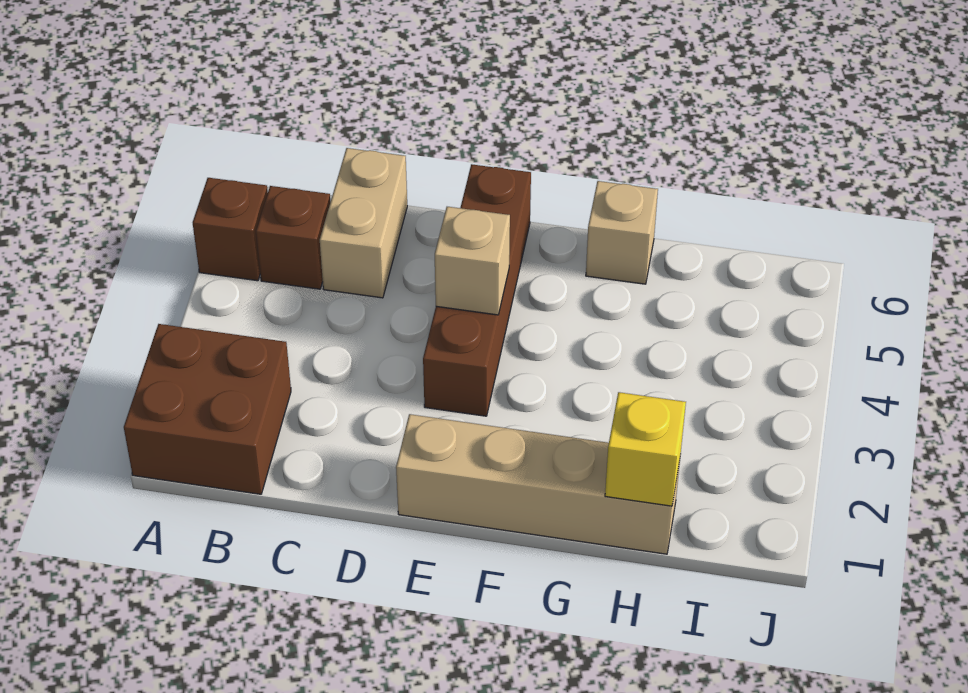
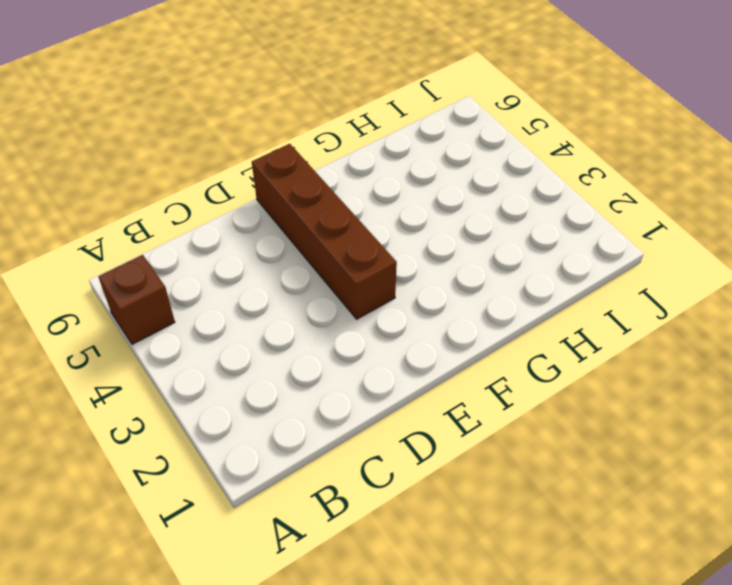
none -> brown 2x2 brick [124,324,291,494]
none -> brown 1x1 brick [256,186,330,289]

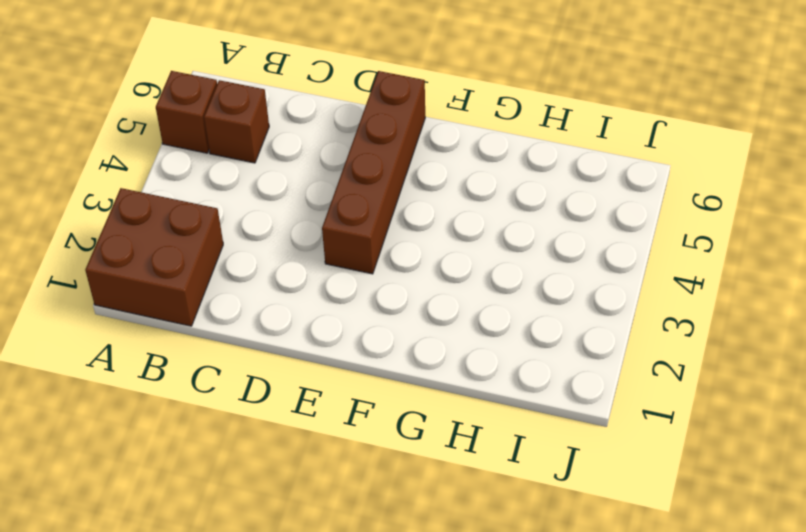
none -> tan 1x2 brick [320,148,407,298]
none -> tan 1x4 brick [396,414,680,554]

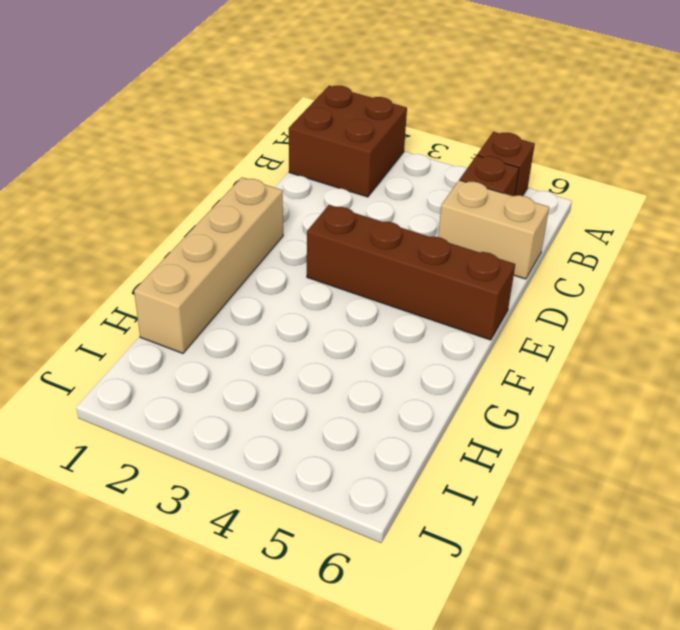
none -> tan 1x1 brick [586,181,658,284]
none -> tan 1x1 brick [435,207,510,315]

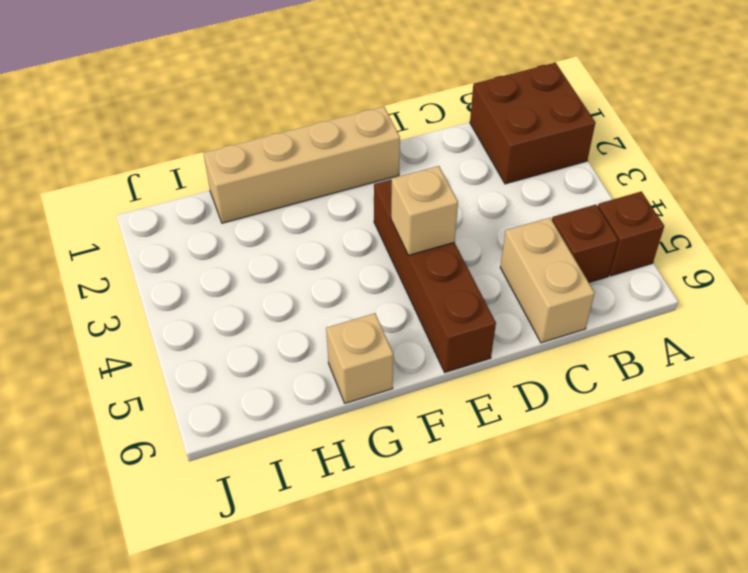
none -> yellow 1x1 brick [605,392,686,506]

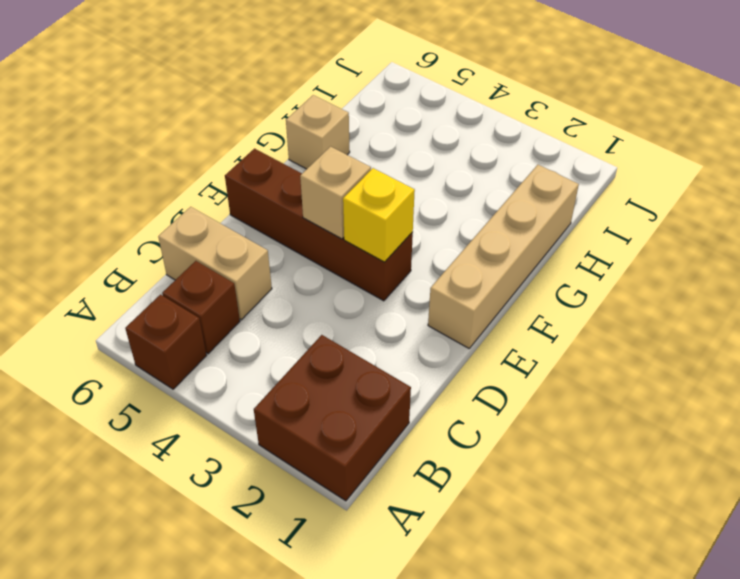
yellow 1x1 brick [343,168,415,262] -> yellow 1x1 brick moved to [605,392,686,506]

